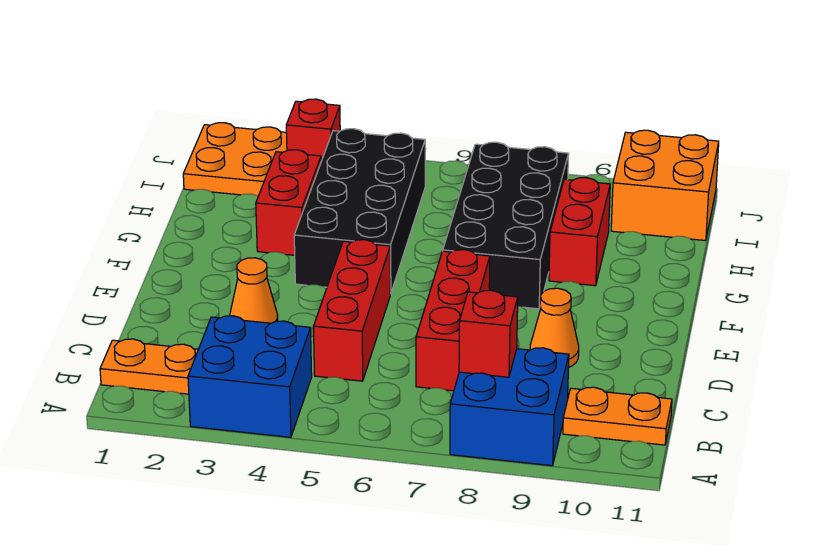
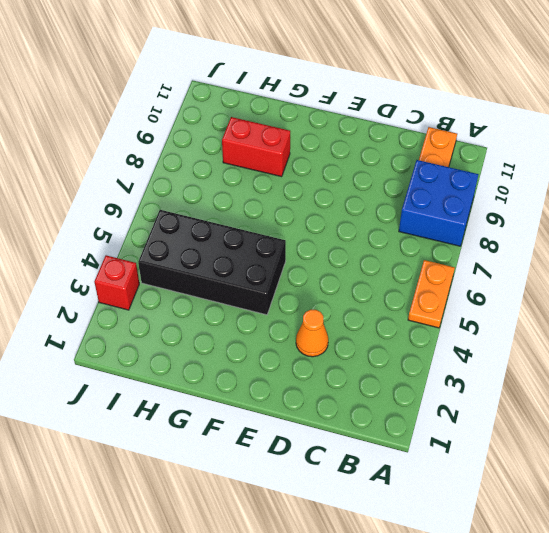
orange 1x2 plate [408,260,455,328] -> orange 1x2 plate moved to [100,339,198,394]
none -> blue 2x2 brick [188,316,312,437]
none -> red 1x3 brick [313,240,390,381]
none -> red 1x3 brick [416,250,490,391]

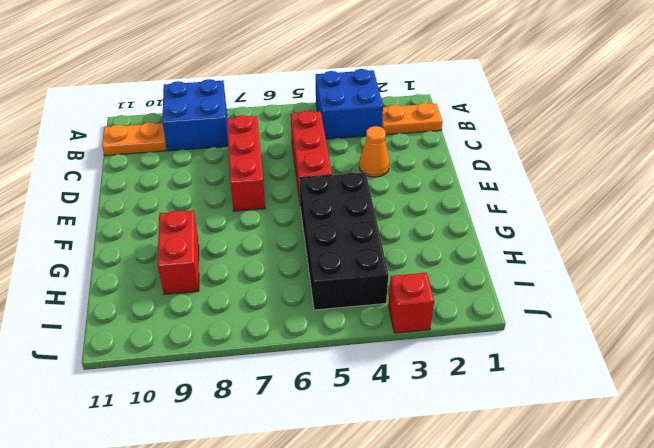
none -> orange 1x1 cone [530,288,579,367]
none -> black 2x4 brick [443,142,569,309]
none -> red 1x2 brick [256,150,321,255]

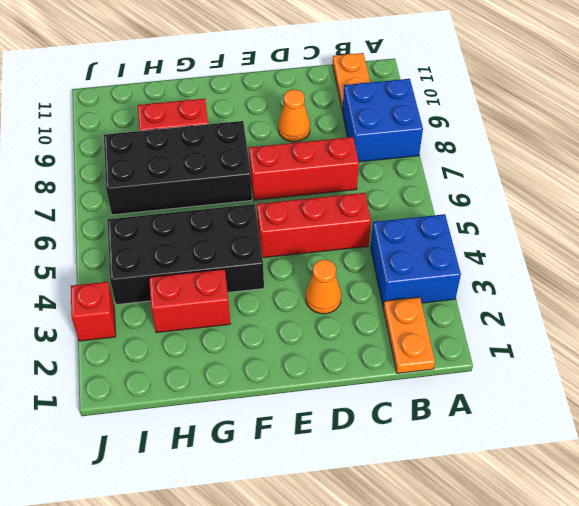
none -> orange 2x2 plate [183,123,287,196]
none -> orange 2x2 brick [611,130,719,241]
none -> red 1x1 brick [459,290,518,377]

